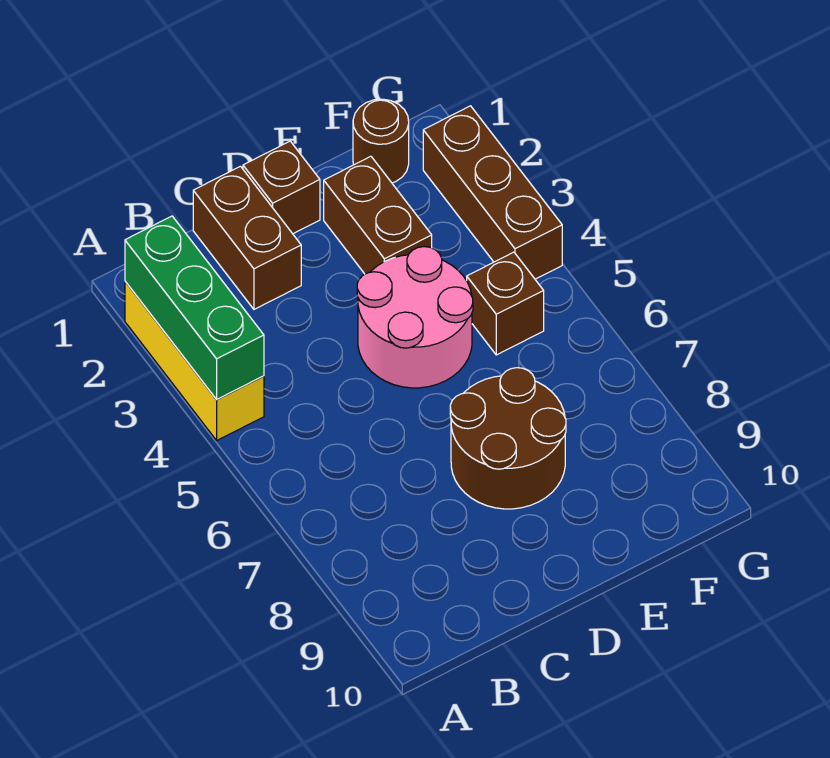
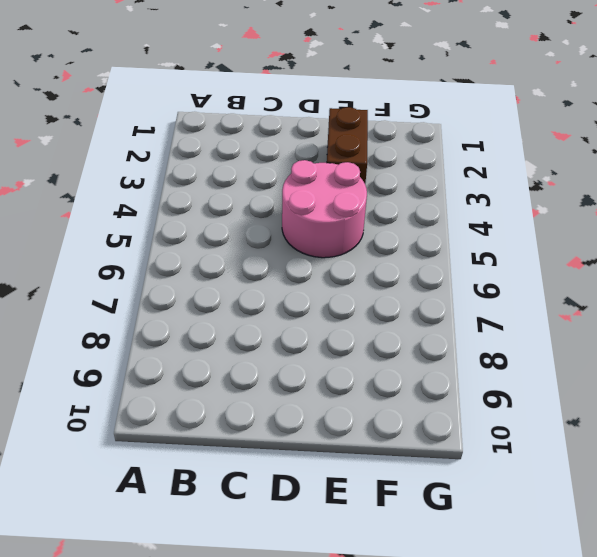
none -> yellow 1x3 brick [125,282,264,440]
none -> brown 1x2 brick [193,166,301,309]

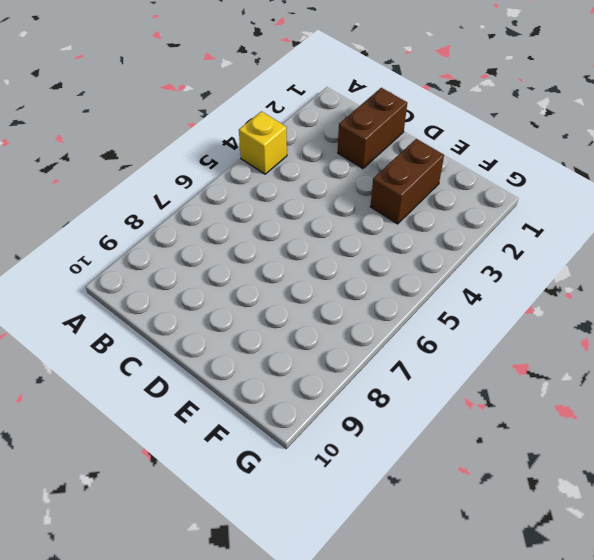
yellow 1x1 brick [239,111,287,174] -> yellow 1x3 brick [125,282,264,440]
none -> brown 1x1 brick [243,141,320,234]
none -> pink 2x2 round brick [357,247,473,388]

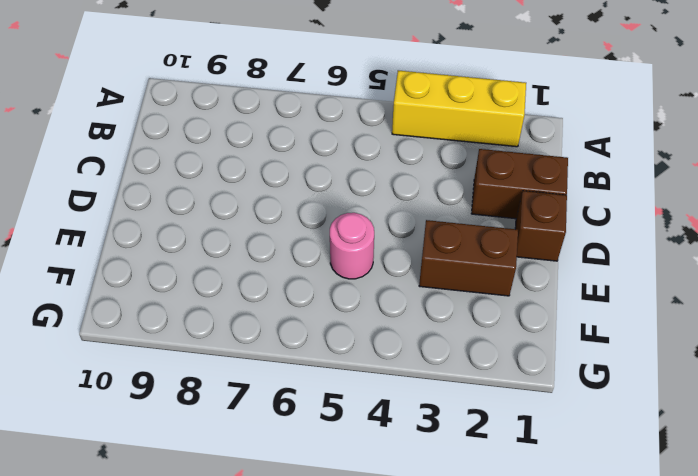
pink 1x1 round brick [330,213,374,279] -> pink 2x2 round brick [357,247,473,388]
none -> brown 2x2 round brick [450,368,566,509]
none -> brown 1x1 round brick [353,99,409,183]

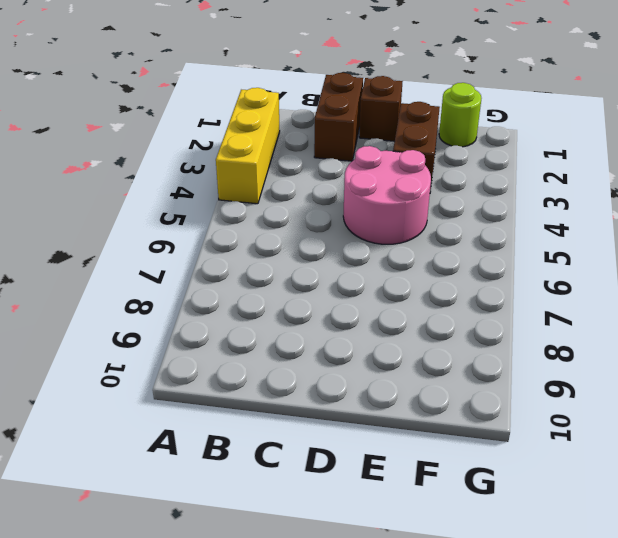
lime 1x1 round brick [439,83,481,147] -> brown 1x1 round brick [353,99,409,183]
none -> brown 2x2 round brick [450,368,566,509]
none -> brown 1x1 brick [467,252,544,355]

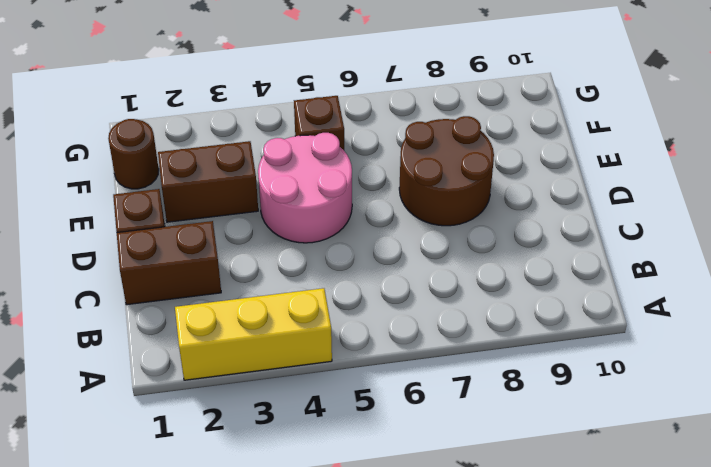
none -> brown 1x3 brick [423,106,562,279]
none -> green 1x3 brick [125,216,264,400]

